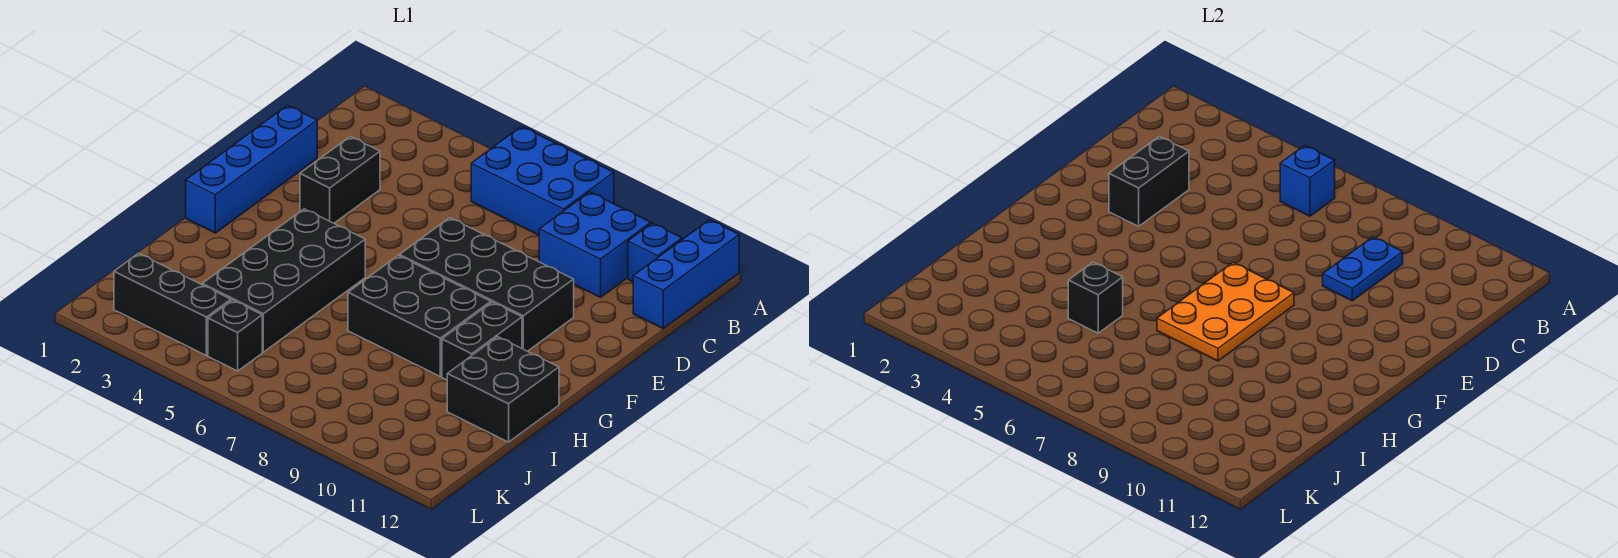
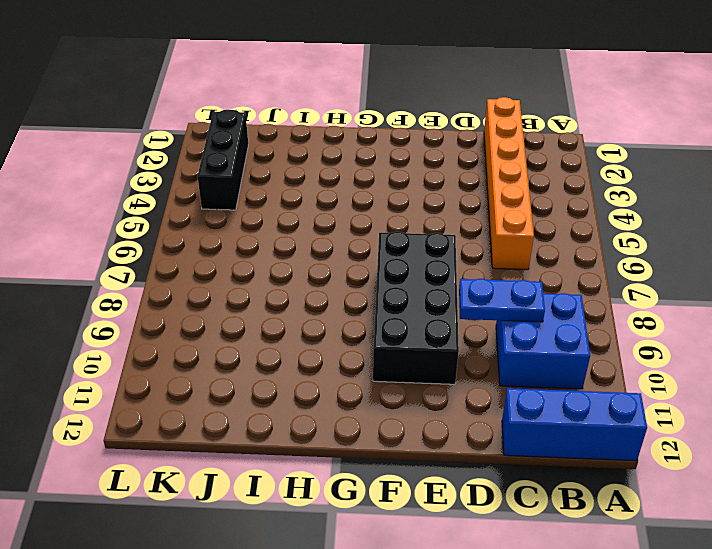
orange 1x6 brick [484,97,534,270] -> none
none -> blue 2x3 brick [471,126,614,235]
none -> blue 1x1 brick [628,223,682,282]
none -> blue 1x4 brick [186,105,317,233]

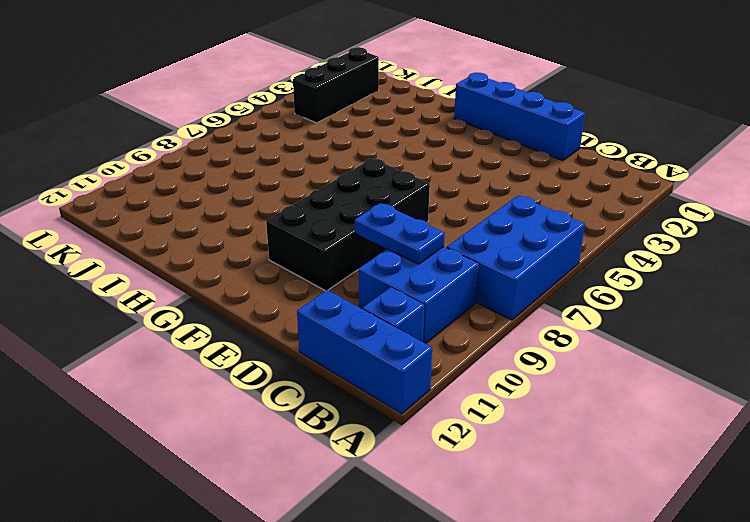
none -> black 1x2 brick [300,137,380,223]
none -> black 2x4 brick [202,209,365,352]
none -> black 2x3 brick [348,256,491,376]

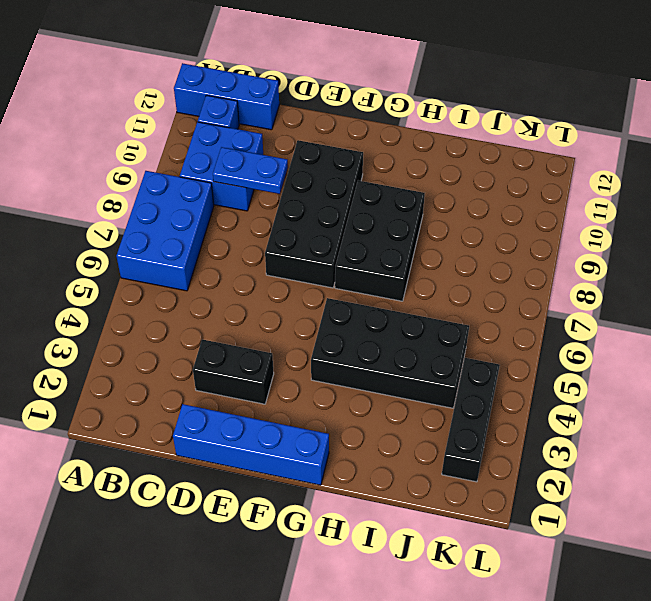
none -> black 1x2 brick [442,302,522,380]
none -> black 2x2 brick [447,337,559,442]
none -> black 1x1 brick [208,300,262,371]

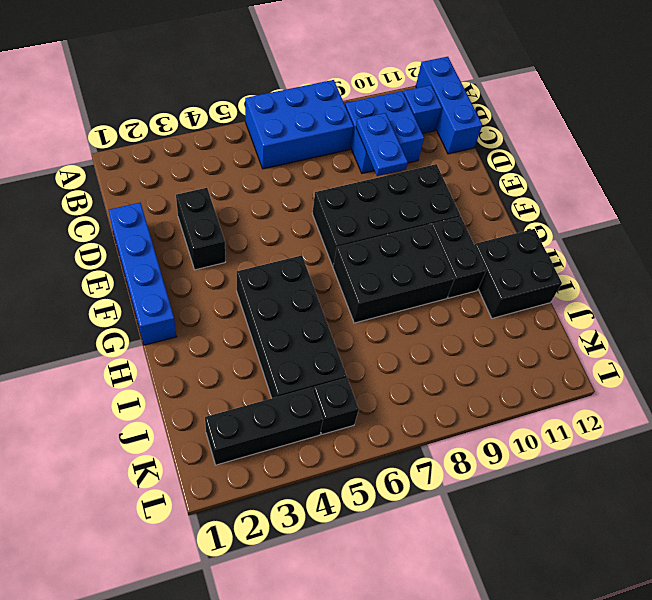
none -> blue 1x1 brick [1280,145,1335,216]
none -> black 1x2 brick [1109,137,1189,226]
none -> orange 2x3 plate [1157,263,1294,361]

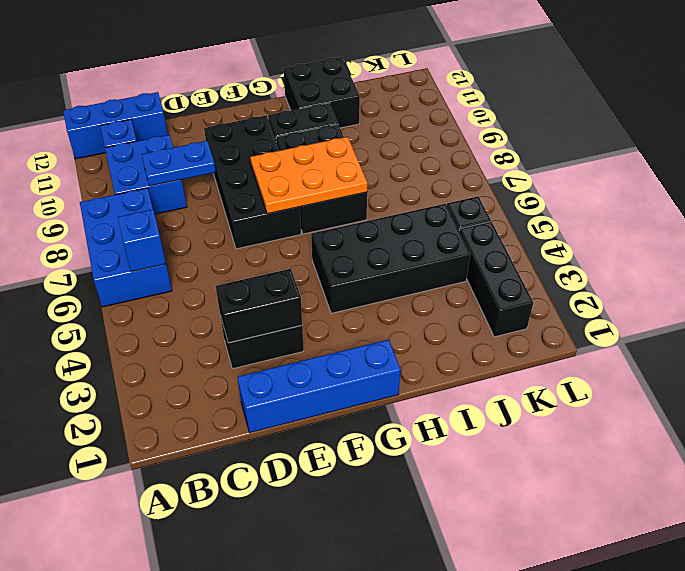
none -> black 1x1 brick [1068,262,1123,333]

